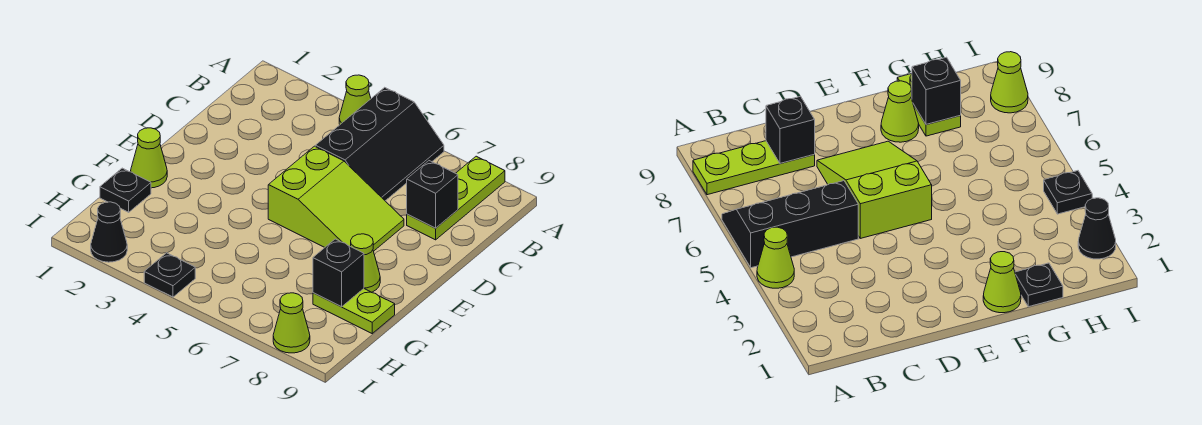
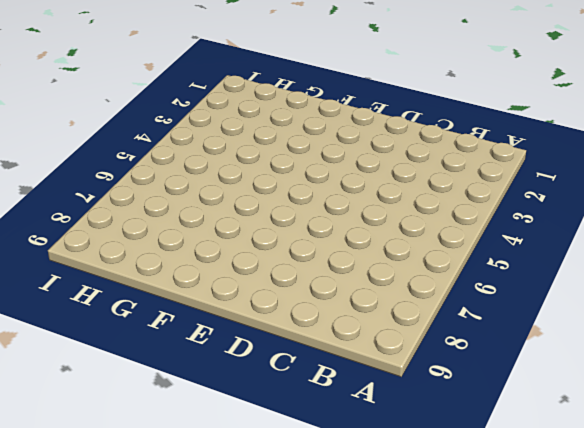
none -> lime 1x1 cone [339,75,371,124]
none -> black 2x3 slope [315,87,444,201]
none -> lime 1x3 plate [407,156,505,240]

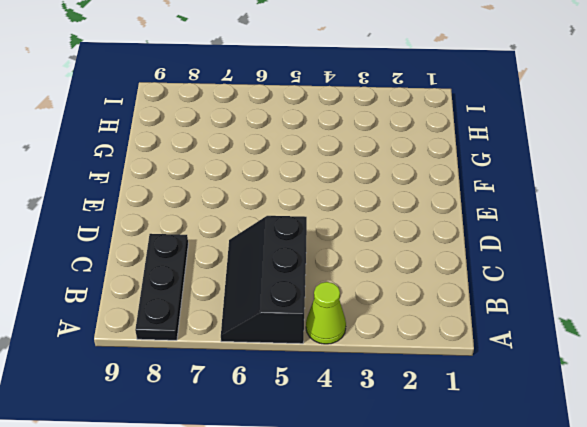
black 1x3 plate [135,234,188,340] -> lime 1x3 plate [407,156,505,240]
none -> lime 2x3 slope [268,146,404,251]
none -> lime 1x1 cone [131,128,167,188]
none -> lime 1x1 cone [351,234,380,292]

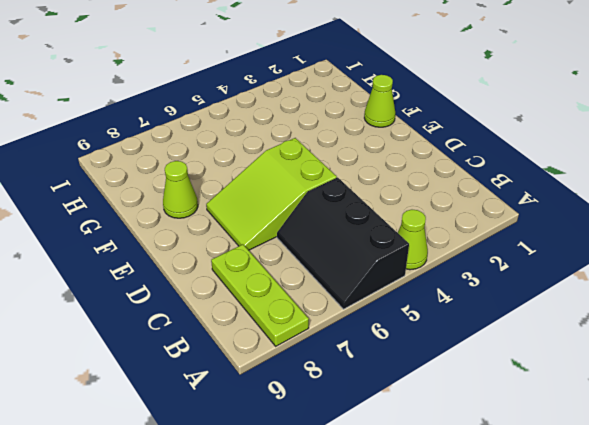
none -> black 1x1 plate [100,168,151,212]
none -> lime 1x2 plate [313,289,395,333]
none -> black 1x1 cone [91,202,127,262]

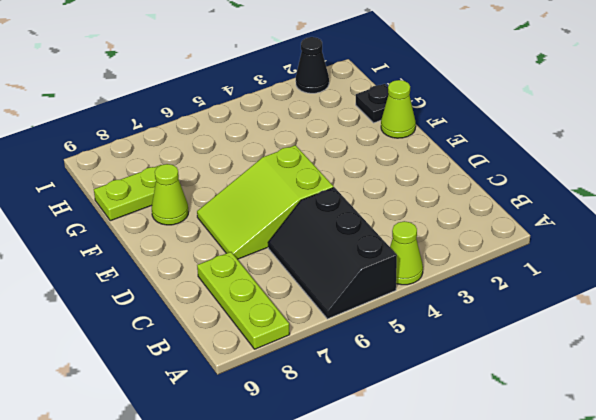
none -> black 1x1 plate [144,253,195,297]
none -> lime 1x1 cone [273,293,310,353]
none -> black 1x1 brick [407,161,458,228]

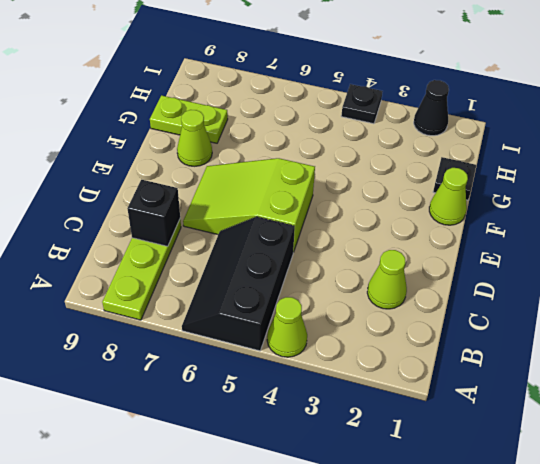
lime 1x1 cone [367,250,407,309] -> lime 1x1 cone moved to [273,293,310,353]
none -> black 1x1 brick [313,239,364,307]

